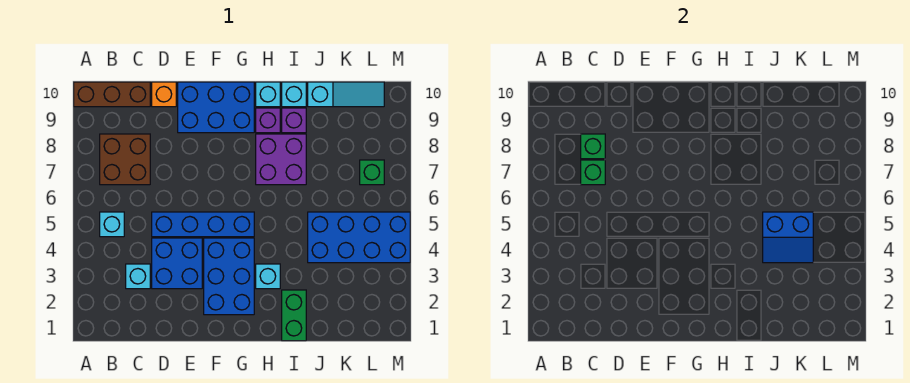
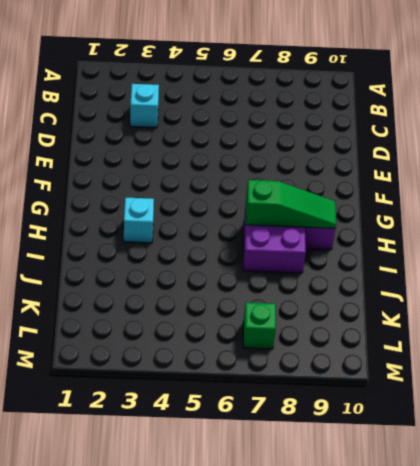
green 1x3 slope [246,180,336,228] -> none
none -> brown 1x3 brick [74,82,150,107]
none -> cyan 1x1 brick [100,212,124,237]
none -> brown 2x2 brick [100,134,150,185]

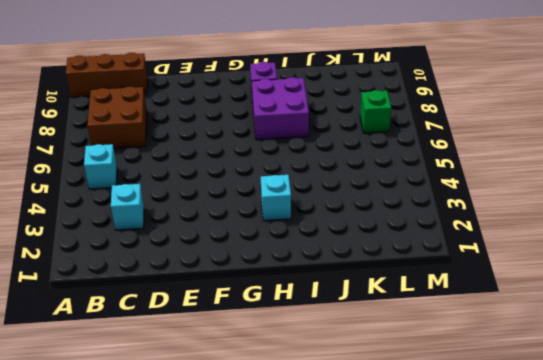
none -> blue 2x2 brick [152,238,202,289]
none -> blue 1x4 brick [152,212,254,237]
none -> orange 1x1 brick [152,82,176,107]

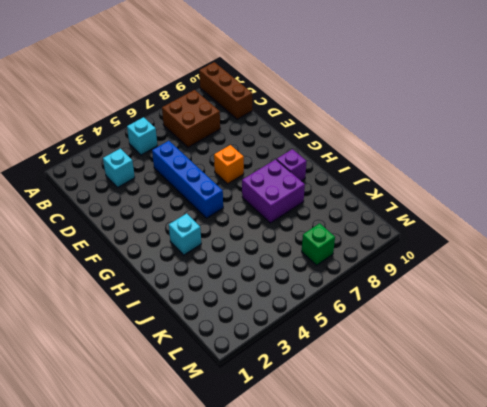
orange 1x1 brick [214,145,244,184] -> orange 1x1 brick moved to [152,82,176,107]
none -> blue 2x2 brick [152,238,202,289]
none -> blue 2x3 brick [178,82,254,133]
none -> blue 2x3 brick [204,238,254,315]

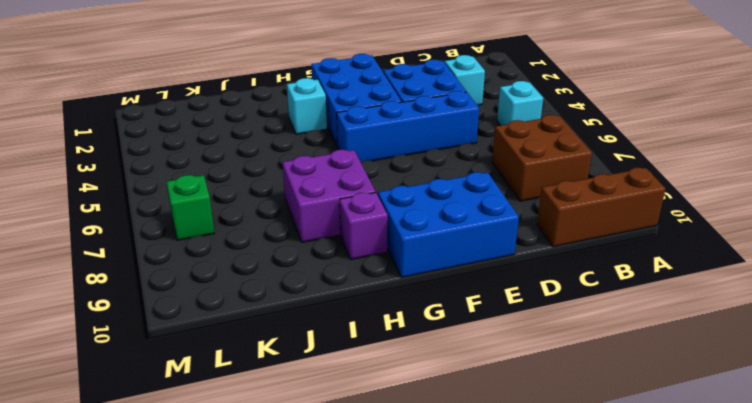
none -> orange 1x1 brick [152,82,176,107]
none -> cyan 1x1 brick [256,82,280,107]
none -> green 1x2 brick [282,290,306,341]

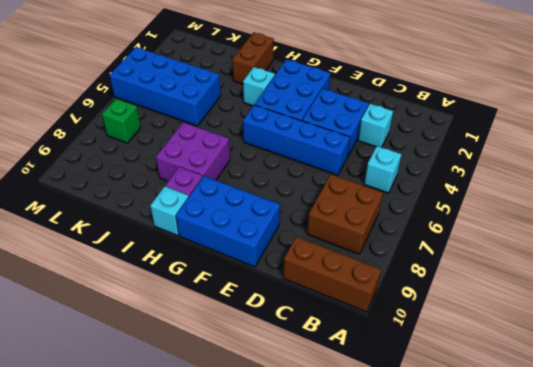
brown 1x2 brick [232,32,274,84] -> green 1x2 brick [282,290,306,341]
none -> orange 1x1 brick [152,82,176,107]
none -> purple 1x1 brick [282,108,306,133]
none -> cyan 1x1 brick [282,82,306,107]

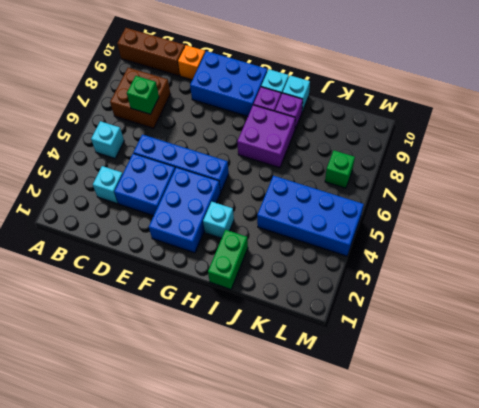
none -> cyan 1x3 slope [308,82,384,107]
none -> green 1x1 brick [581,134,605,159]
none -> blue 2x2 slope [763,212,813,263]

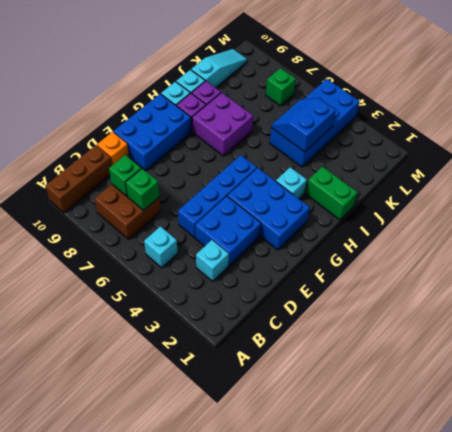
blue 2x2 slope [271,98,336,152] -> blue 2x2 slope turned to [763,212,813,263]

